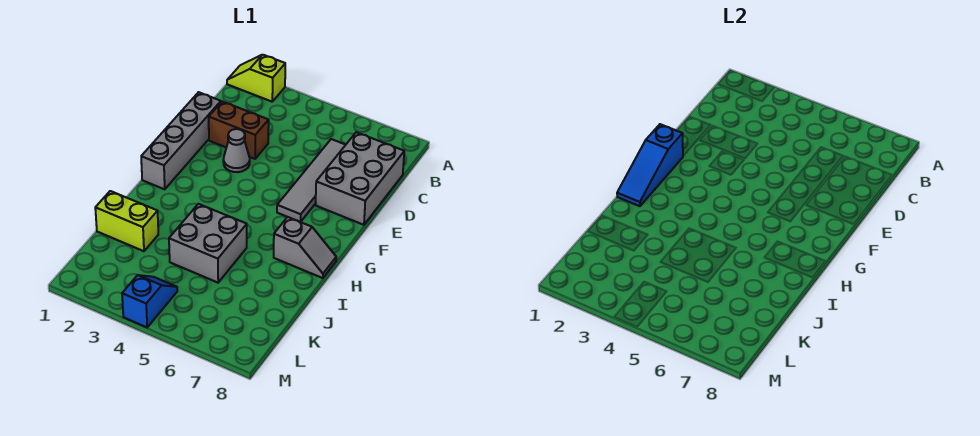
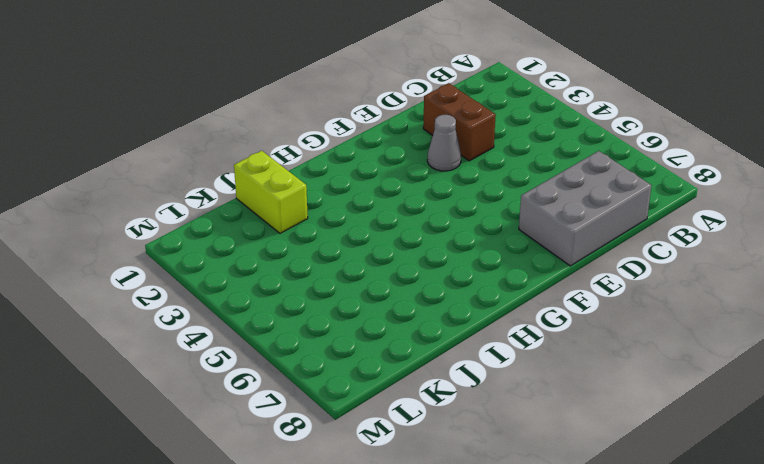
none -> lime 1x2 slope [227,55,285,102]
none -> grey 1x4 tile [277,139,345,222]

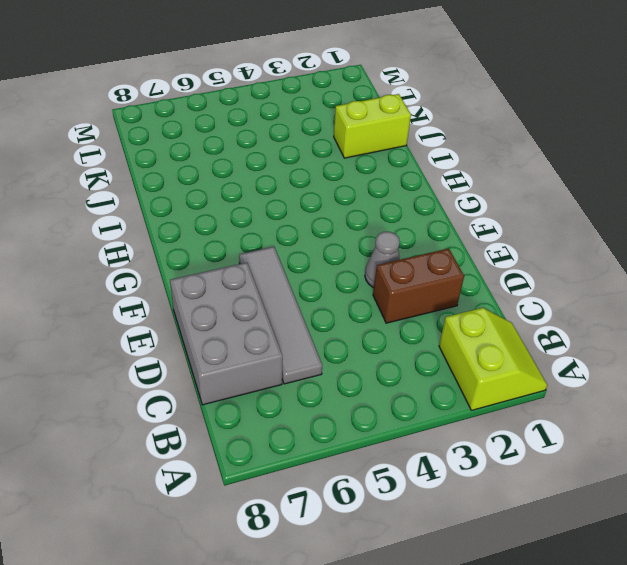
lime 2x2 slope [439,308,547,410] -> lime 1x2 slope [227,55,285,102]
none -> grey 1x4 brick [141,92,221,189]
none -> grey 1x2 slope [274,217,336,278]

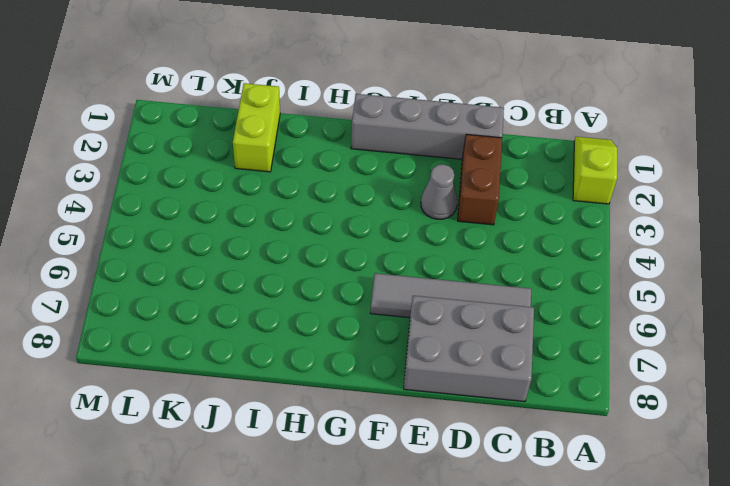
none -> grey 1x2 slope [274,217,336,278]
none -> grey 2x2 brick [169,204,247,283]

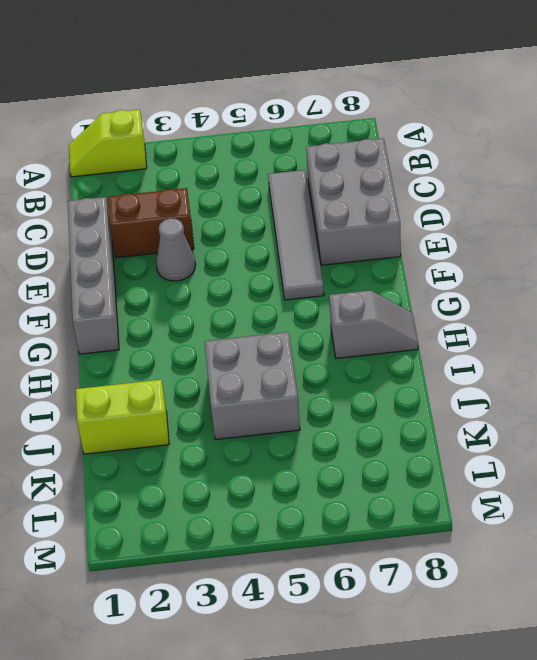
none -> blue 1x2 slope [122,275,177,327]
none -> blue 1x3 slope [617,124,683,206]

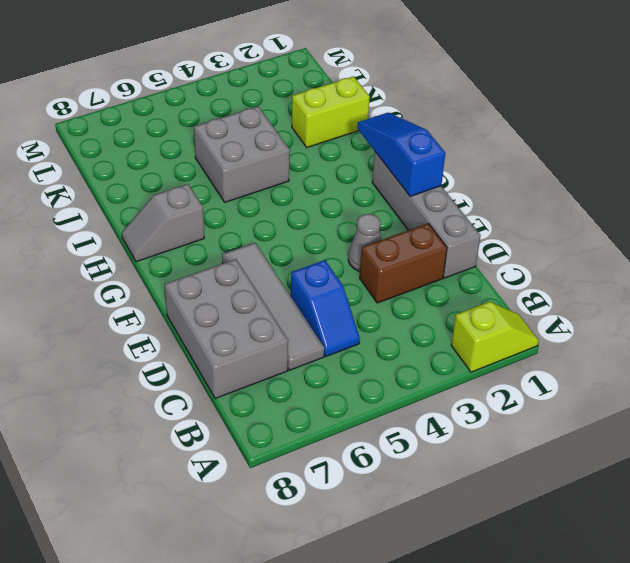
blue 1x2 slope [291,260,360,356] -> blue 1x2 slope moved to [122,275,177,327]

